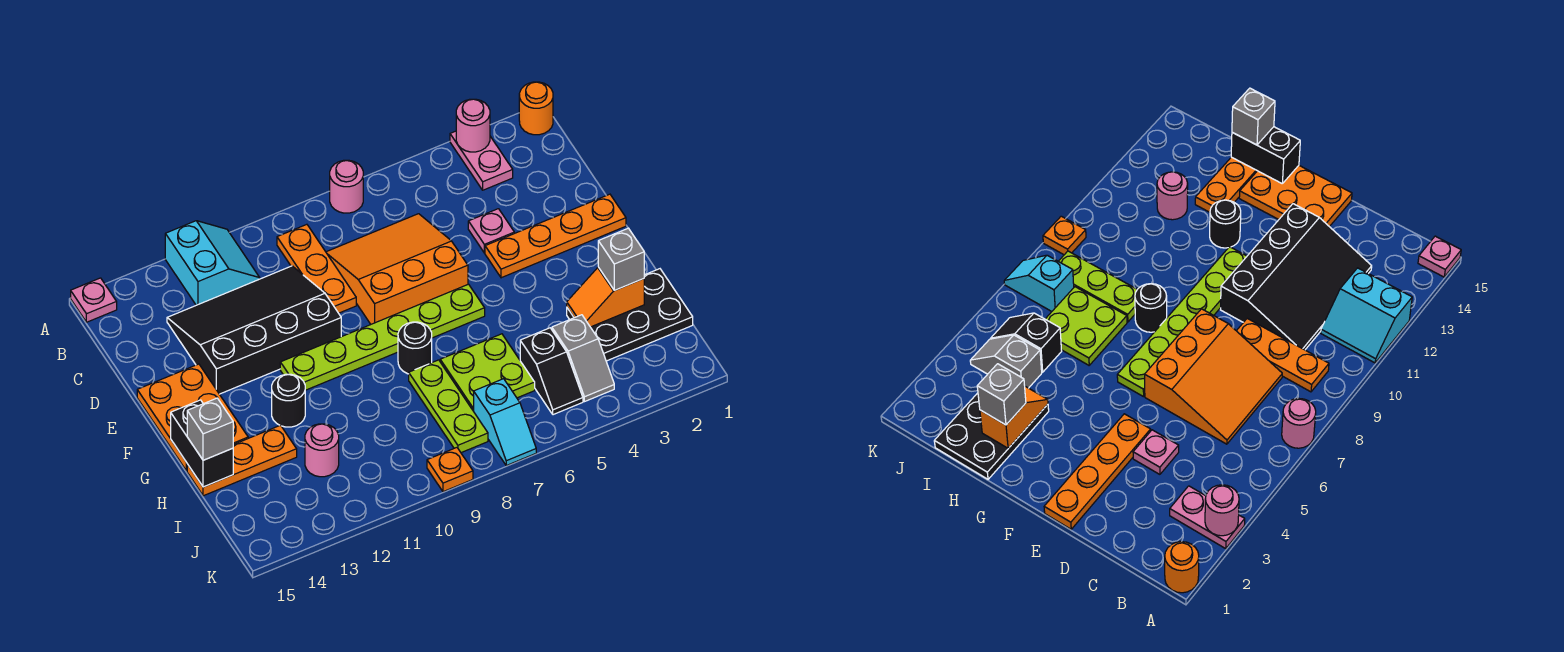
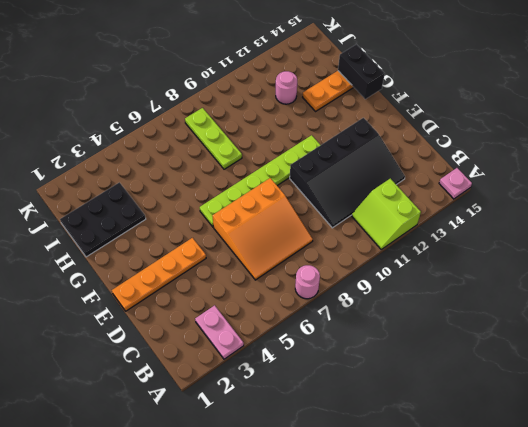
lime 2x2 slope [352,179,421,249] -> cyan 2x2 slope [165,221,260,305]
none -> orange 1x1 round brick [519,82,553,135]
none -> orange 1x3 plate [277,224,356,313]
none -> pink 1x1 plate [468,209,514,253]

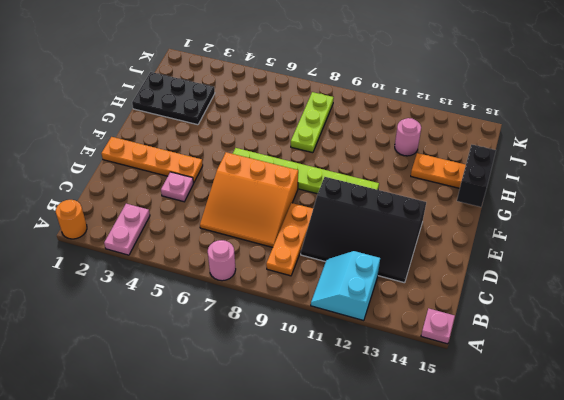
none -> orange 2x3 plate [137,364,248,471]
none -> black 1x1 round brick [398,322,432,374]
none -> black 1x1 round brick [272,374,305,427]

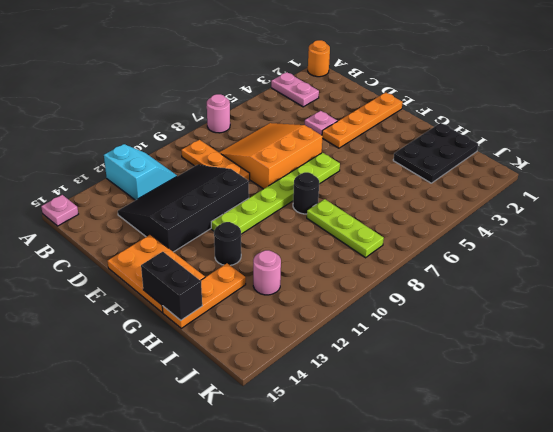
none -> lime 2x2 plate [440,334,535,411]
none -> grey 1x2 slope [552,315,614,402]
none -> black 1x2 slope [520,328,583,415]

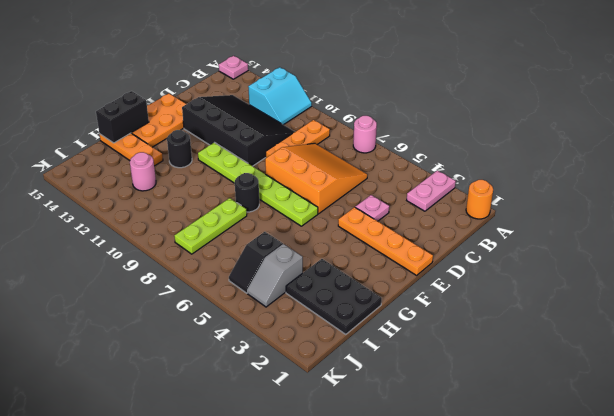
none -> lime 2x2 plate [440,334,535,411]
none -> cyan 1x2 slope [474,379,536,465]
none -> orange 1x1 plate [427,448,473,492]

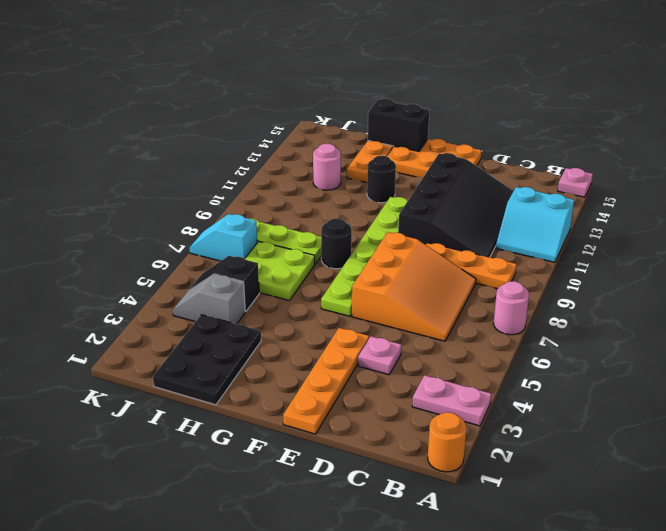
none -> orange 1x1 plate [427,448,473,492]
none -> pink 1x1 round brick [456,99,490,152]
none -> orange 1x2 slope [567,267,644,327]

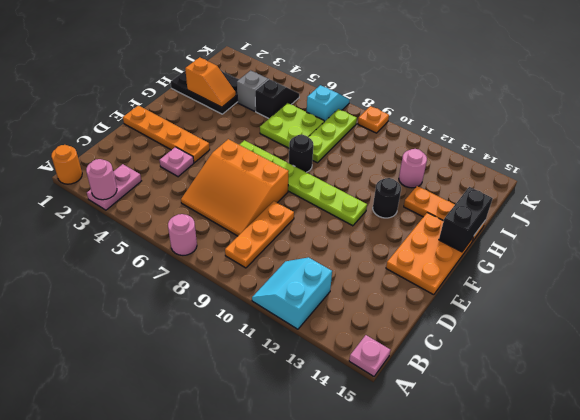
none -> black 3x4 slope [167,266,341,394]
none -> grey 1x1 brick [598,228,644,290]
none -> grey 1x1 brick [187,398,233,460]

